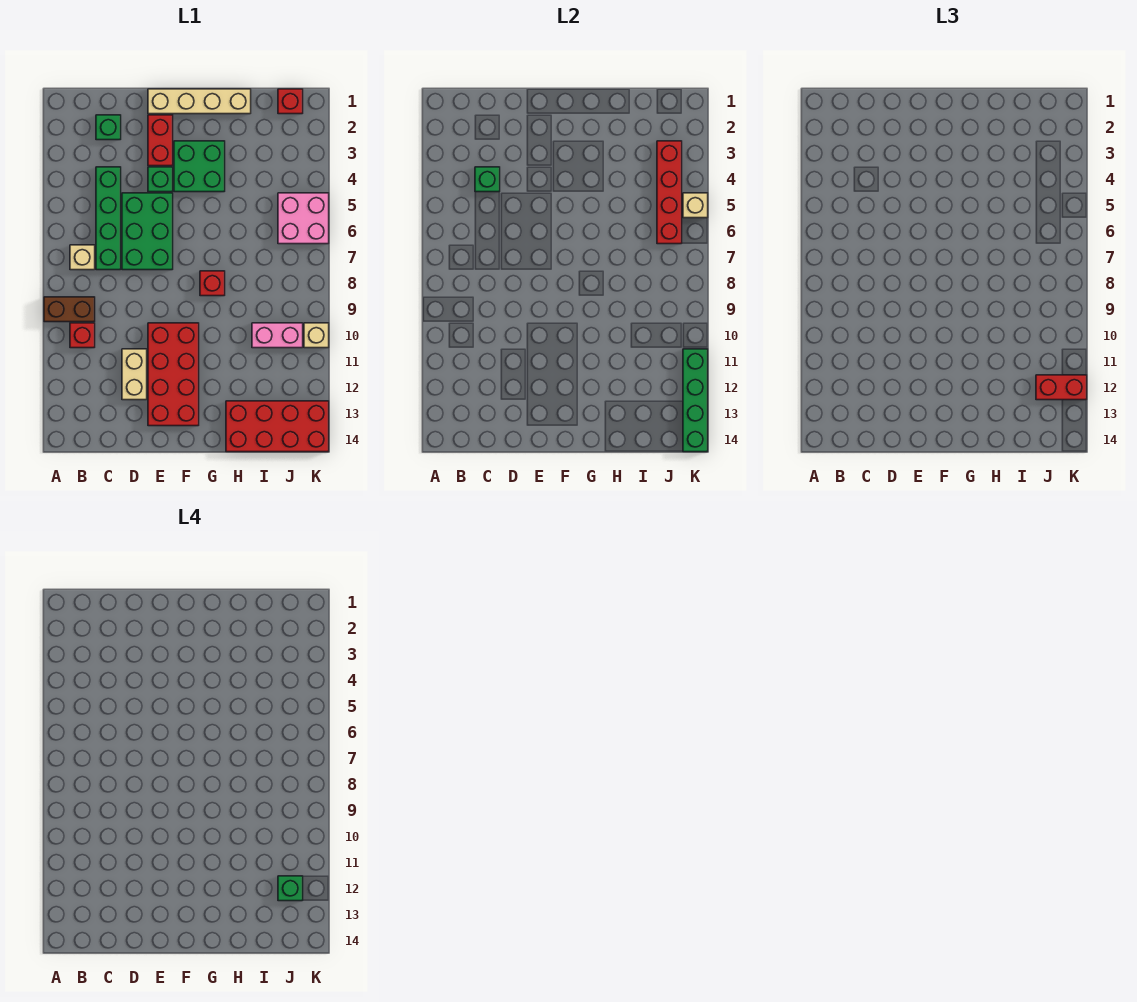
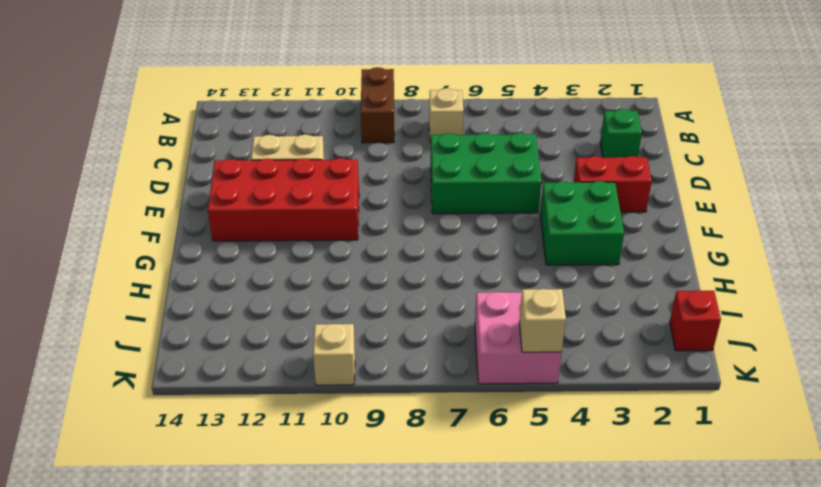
none -> red 1x1 brick [70,323,95,348]
none -> green 1x4 brick [96,167,121,270]
none -> tan 1x4 brick [148,89,251,114]

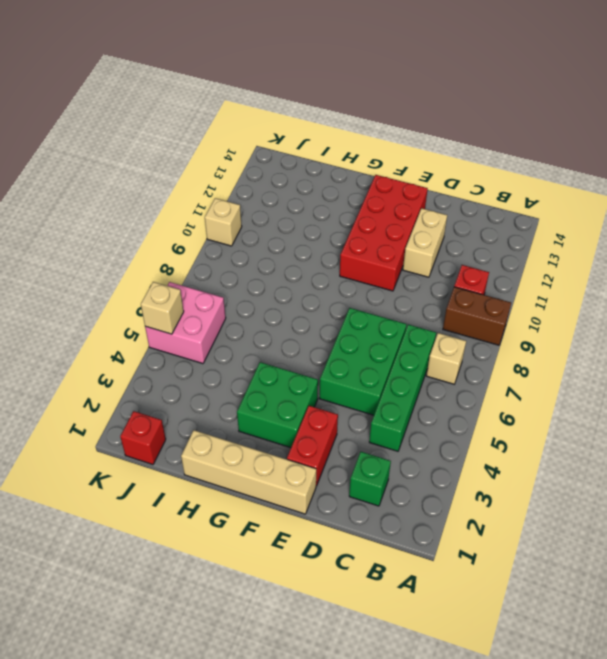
none -> green 1x1 brick [148,167,173,192]
none -> red 1x1 brick [200,271,225,296]
none -> red 2x4 brick [226,401,329,452]

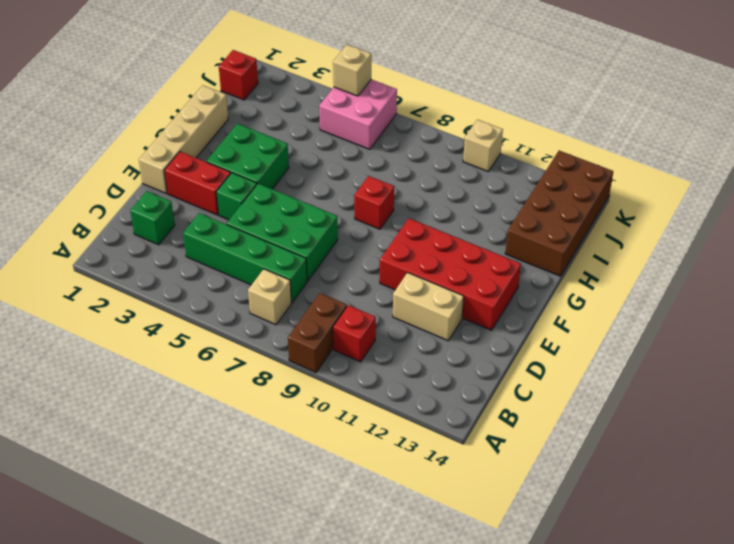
brown 2x4 brick [505,151,613,276] -> red 2x4 brick [226,401,329,452]
none -> pink 1x2 brick [252,323,303,348]
none -> green 1x1 brick [475,167,500,192]
none -> red 1x4 brick [657,141,682,244]

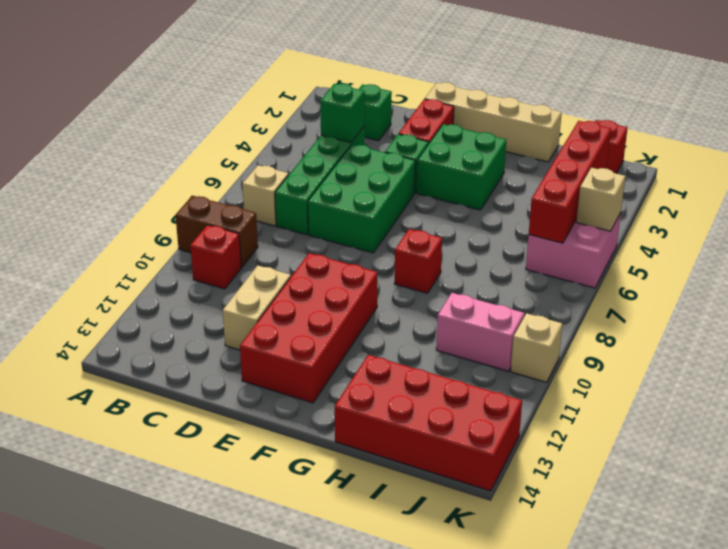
none -> green 1x4 brick [683,349,708,452]
none -> red 1x2 brick [1036,375,1087,400]
none -> green 1x1 brick [278,876,303,901]

